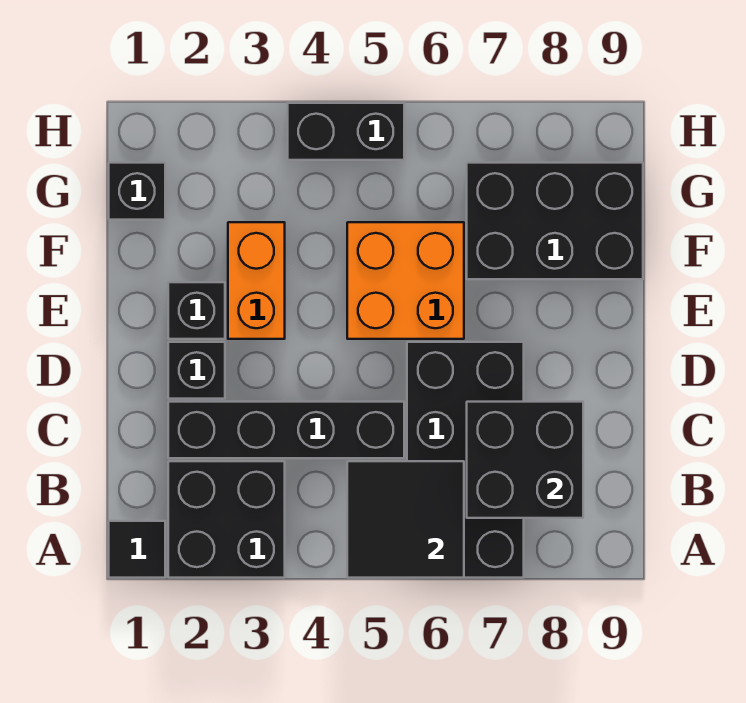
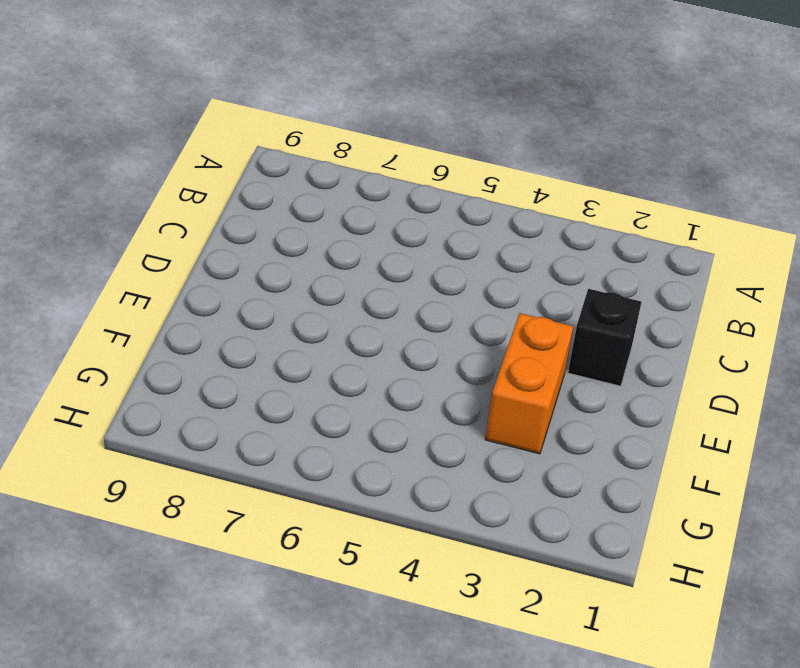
none -> black 1x1 tile [109,521,165,578]
none -> black 2x2 brick [168,461,285,578]
none -> black 2x4 brick [407,342,524,578]

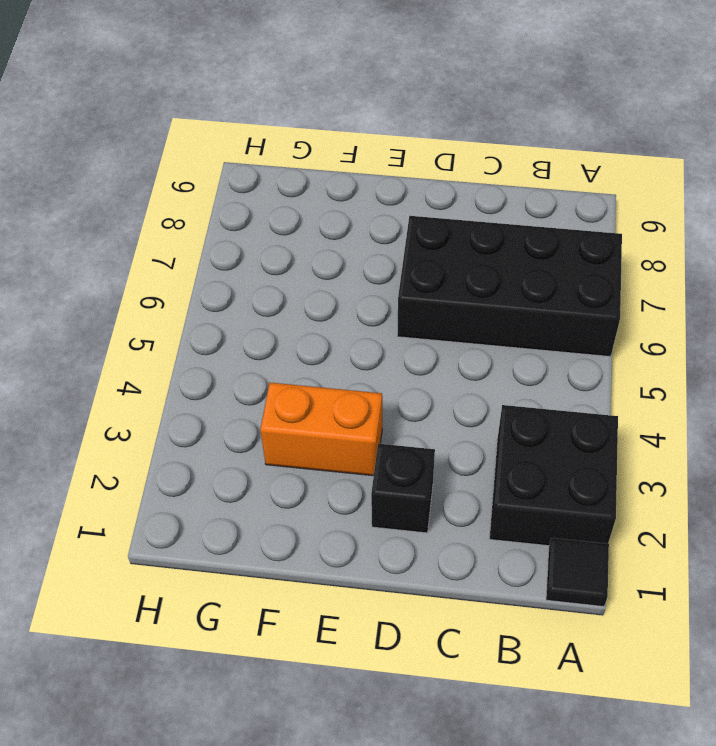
none -> black 1x4 brick [168,402,404,458]
none -> black 1x1 brick [168,282,225,339]
none -> orange 2x2 brick [347,222,464,339]

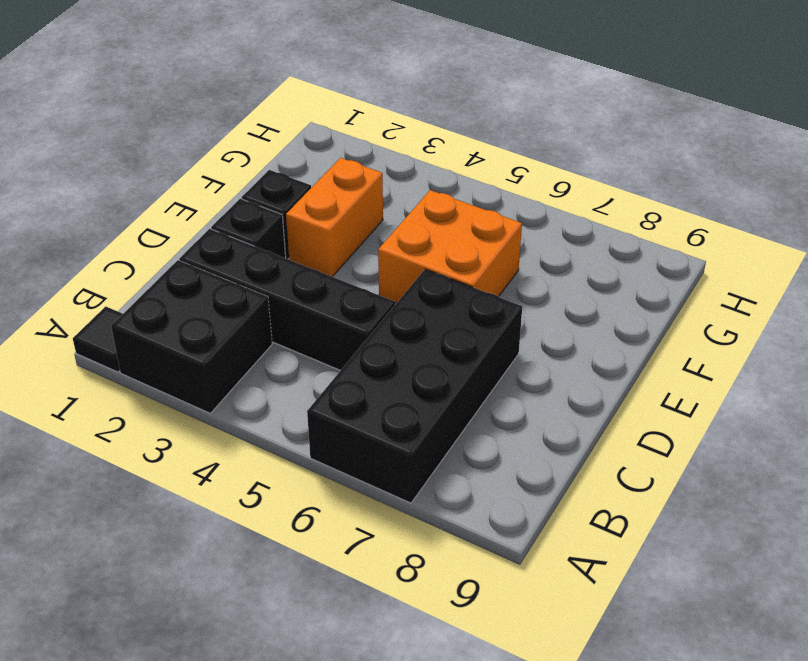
none -> black 2x3 brick [467,163,643,279]
none -> black 1x1 brick [109,163,165,220]
none -> black 1x2 brick [288,103,404,160]

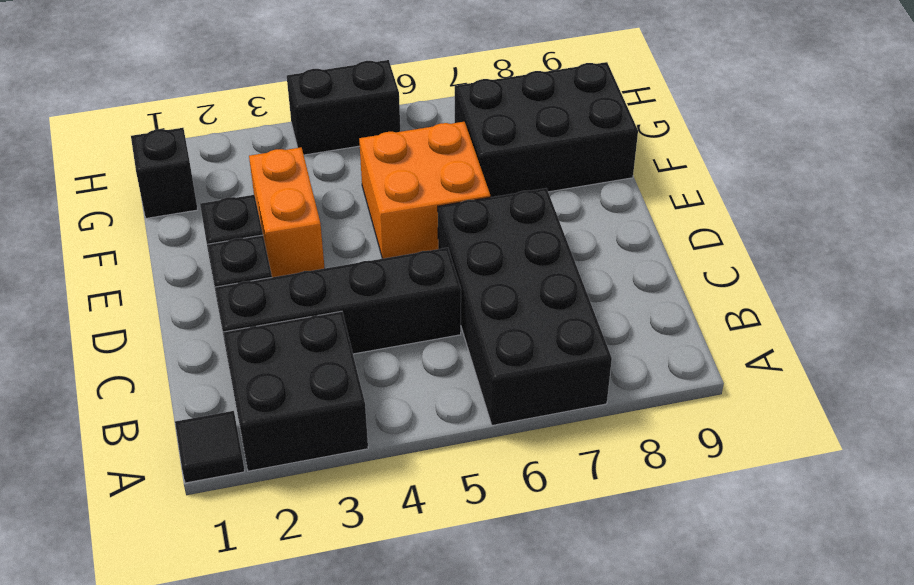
none -> black 2x2 tile [347,461,464,578]
none -> black 2x2 brick [467,402,583,518]

